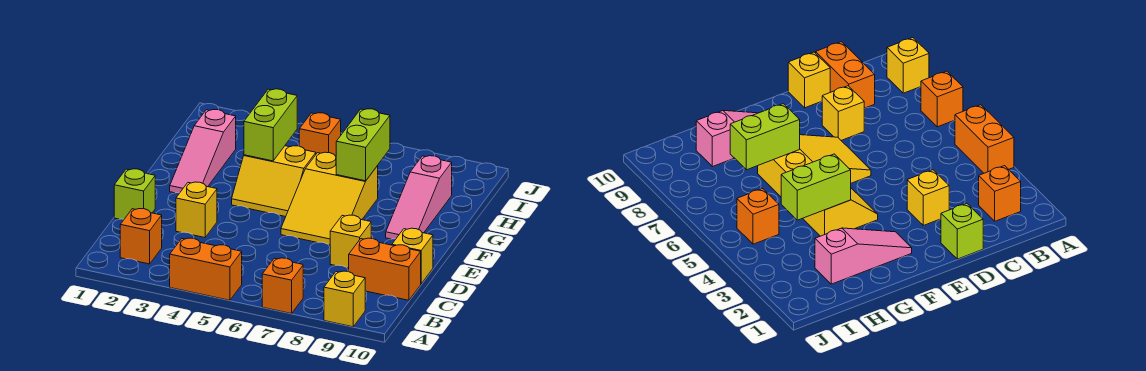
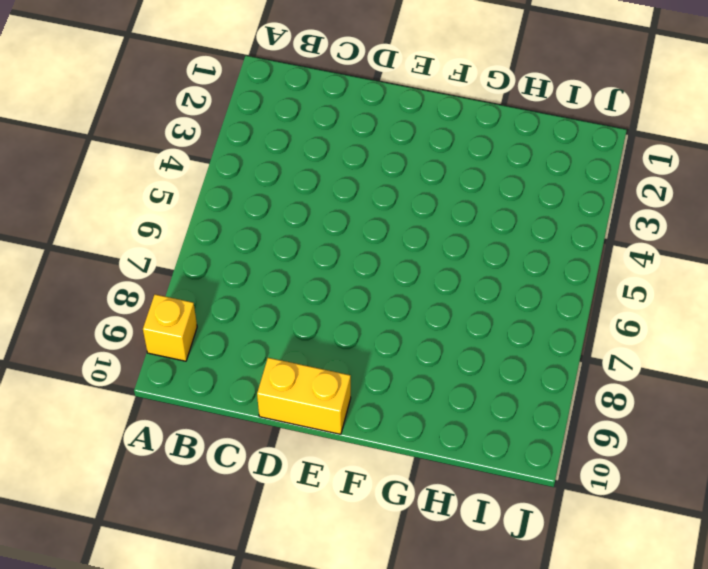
yellow 1x2 brick [257,358,351,434] -> yellow 1x1 brick [392,228,433,284]
none -> orange 1x2 brick [170,238,242,300]
none -> orange 1x1 brick [262,258,303,314]
none -> orange 1x1 brick [120,209,162,264]

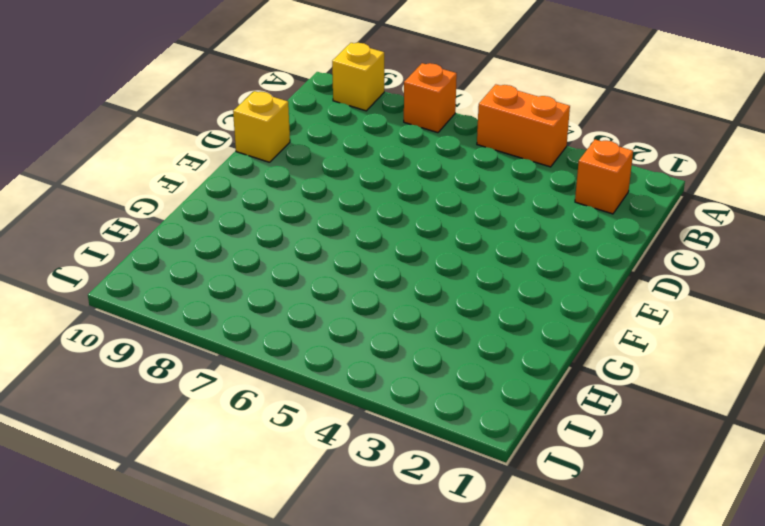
none -> orange 1x2 brick [349,238,421,300]
none -> lime 1x1 brick [114,169,155,219]
none -> yellow 1x1 brick [176,182,217,238]

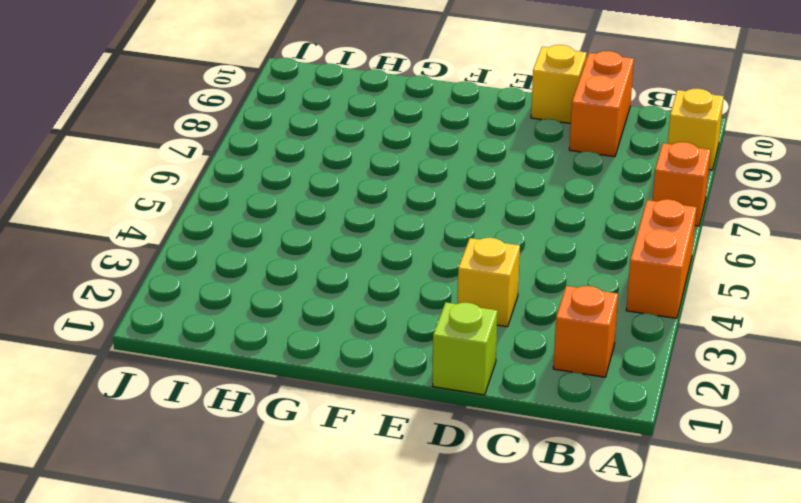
none -> yellow 1x1 brick [330,215,371,268]
none -> yellow 2x3 slope [281,152,378,245]
none -> pink 1x3 slope [170,110,236,193]

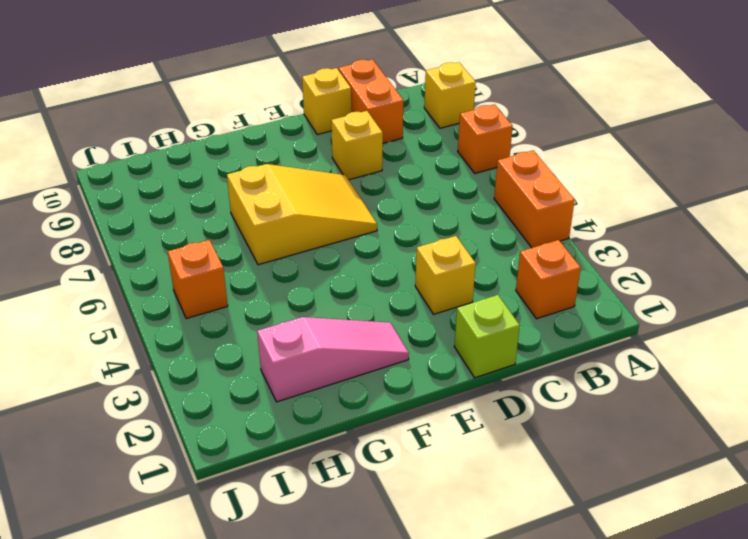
none -> yellow 2x2 slope [232,146,316,217]
none -> pink 1x3 slope [386,156,452,239]
none -> lime 1x2 brick [244,89,297,161]

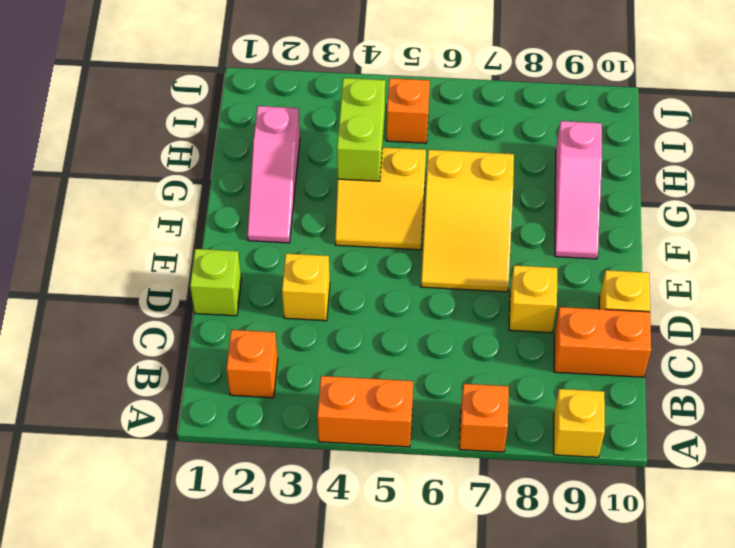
none -> lime 1x2 brick [336,109,390,181]

